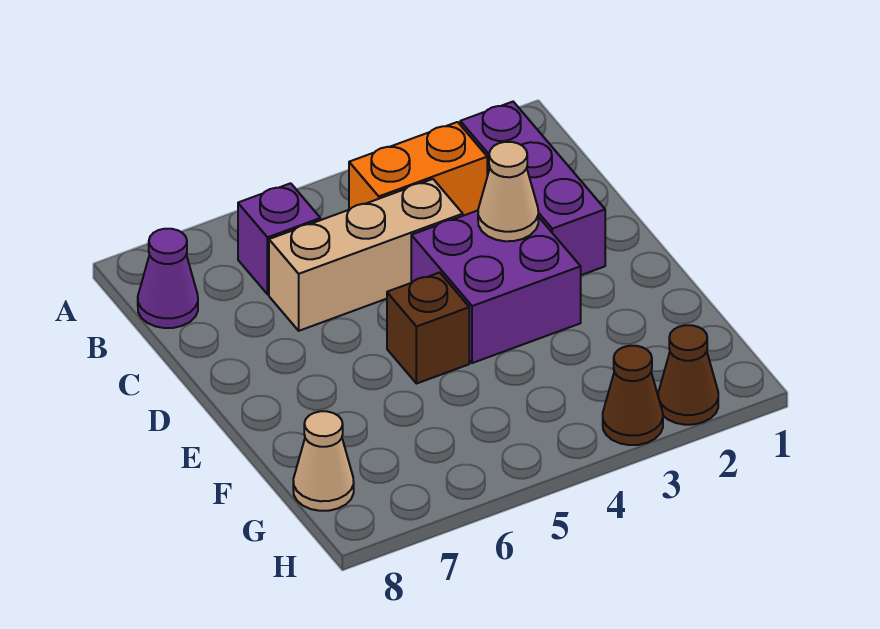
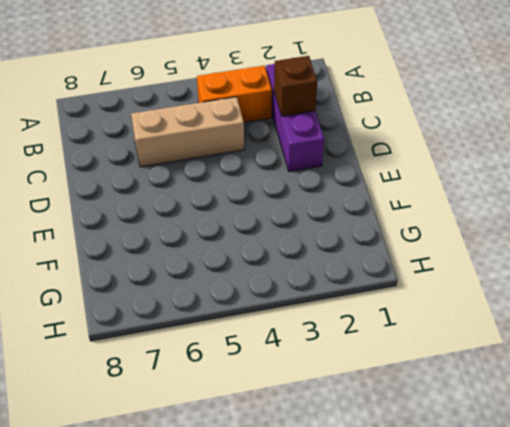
brown 1x1 brick [274,56,317,116] -> brown 1x1 brick moved to [387,272,469,384]
none -> purple 1x1 brick [238,183,320,294]
none -> purple 1x1 cone [138,229,198,328]

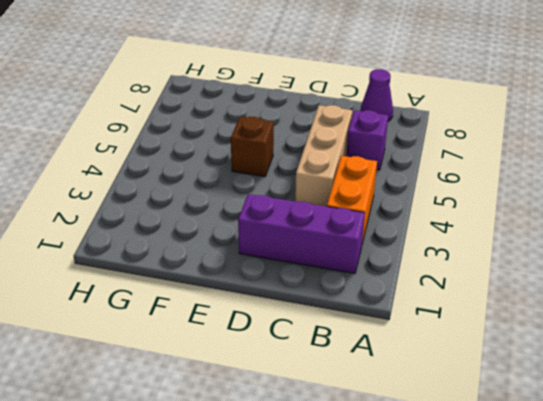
none -> purple 2x2 brick [411,211,581,363]
none -> tan 1x1 cone [293,411,354,511]

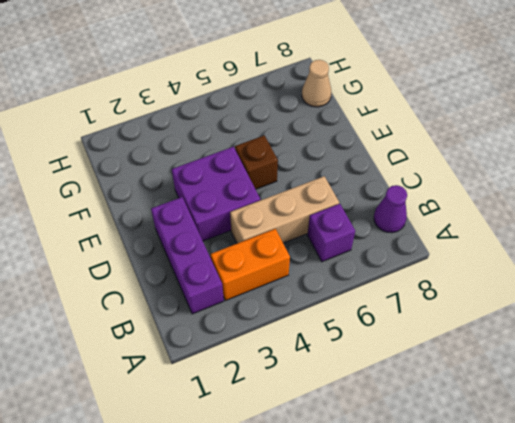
none -> brown 1x1 cone [658,325,718,425]
none -> brown 1x1 cone [603,346,663,445]

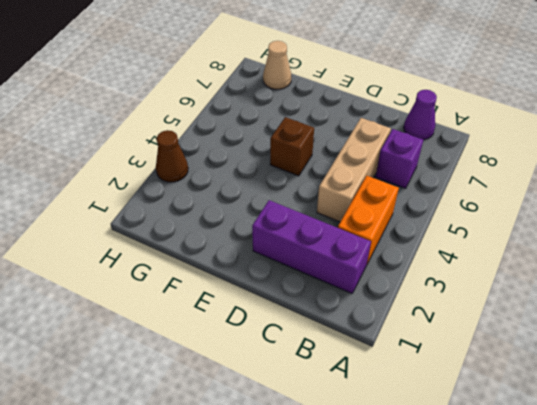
none -> purple 2x2 brick [411,211,581,363]
none -> brown 1x1 cone [658,325,718,425]

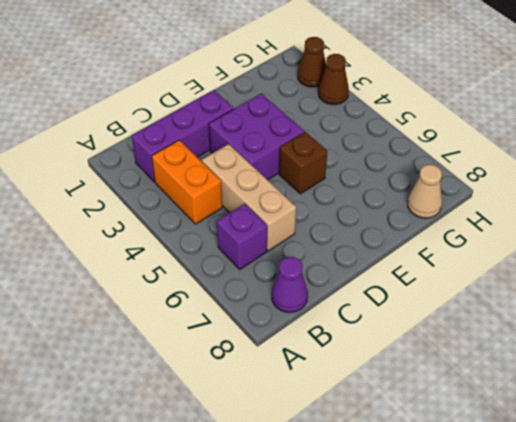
none -> tan 1x1 cone [478,142,538,241]

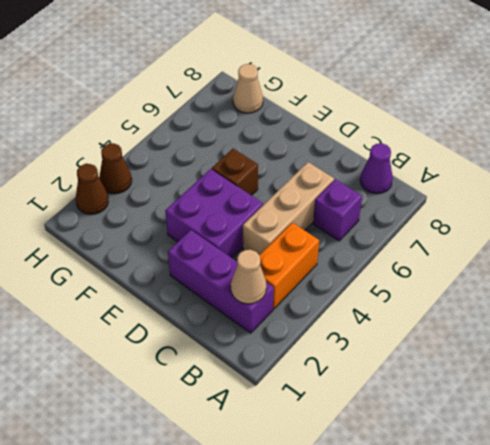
tan 1x1 cone [231,250,267,304] -> tan 1x1 cone moved to [478,142,538,241]

